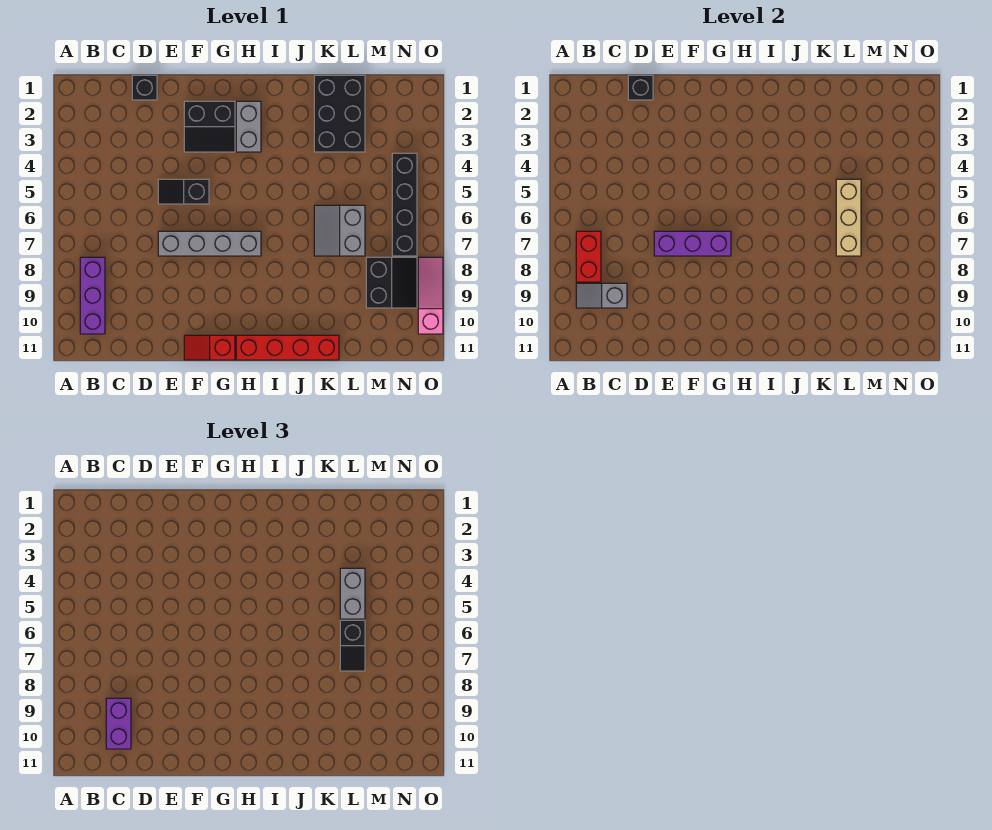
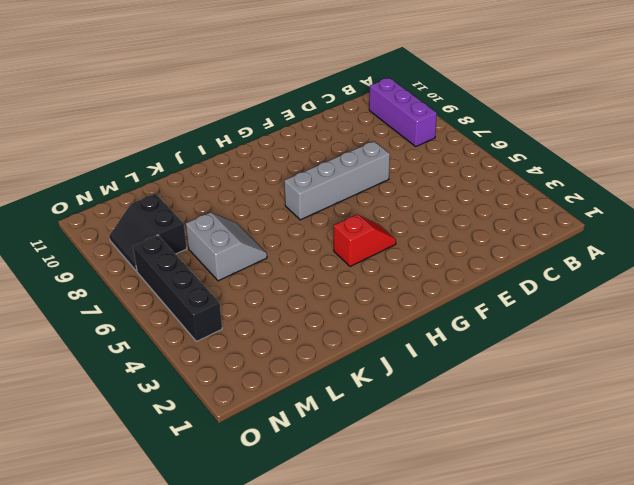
red 1x2 slope [334,215,396,267] -> red 1x2 slope moved to [184,335,235,360]
none -> black 1x1 brick [132,75,157,100]
none -> black 1x2 slope [158,179,209,204]
none -> black 2x2 slope [184,101,235,152]

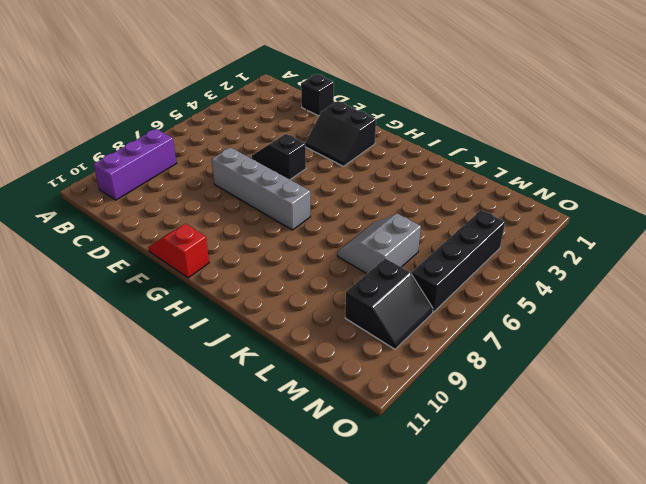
none -> grey 1x2 brick [236,101,261,152]
none -> red 1x4 brick [236,335,339,360]
none -> black 2x3 brick [314,75,365,152]

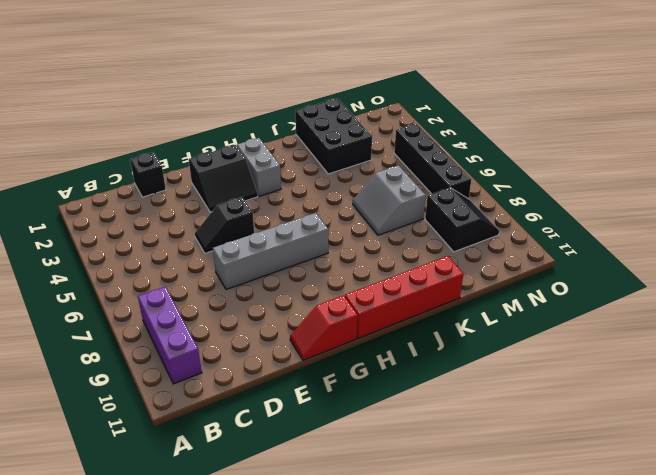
none -> pink 1x3 slope [418,257,443,334]
none -> red 1x2 brick [576,231,601,282]
none -> grey 1x2 slope [576,283,627,308]

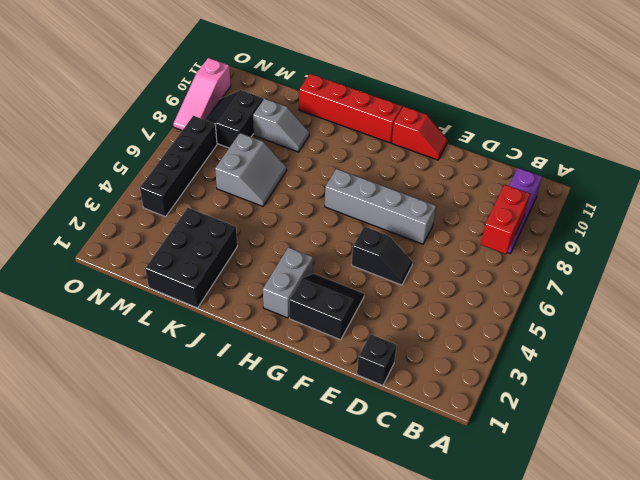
grey 1x2 slope [253,99,309,152] -> grey 1x2 slope moved to [576,283,627,308]
none -> black 1x1 brick [628,75,653,100]
none -> purple 1x3 brick [654,231,731,256]
none -> tan 1x3 brick [836,179,861,256]

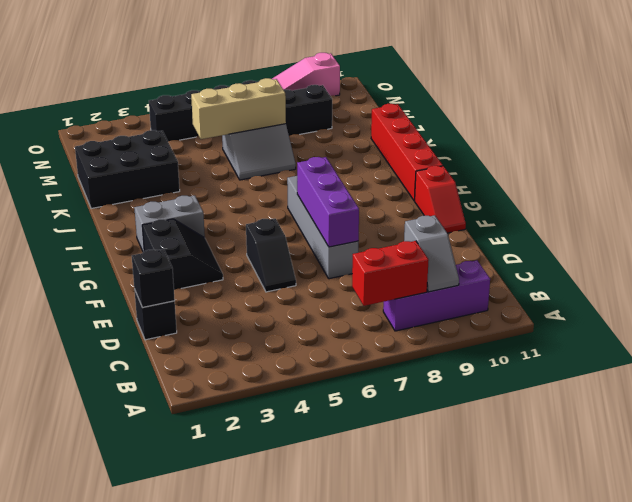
none -> purple 1x2 brick [106,698,131,749]
none -> grey 1x2 brick [340,568,365,619]
none -> black 1x2 slope [340,620,365,671]

